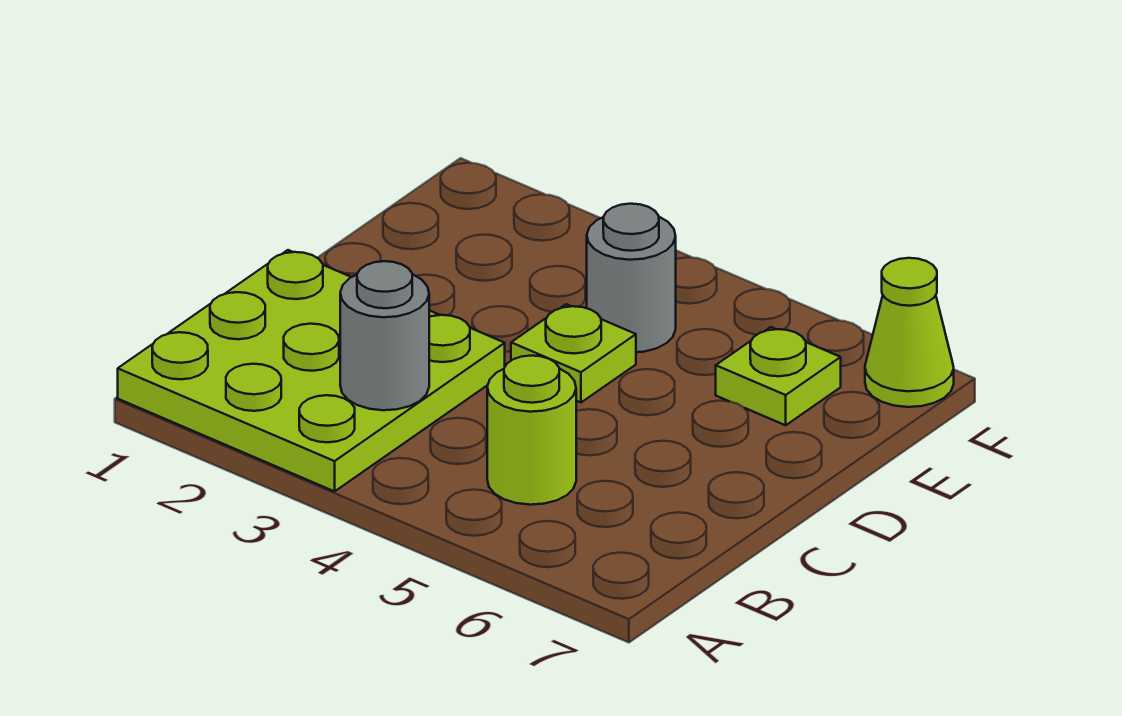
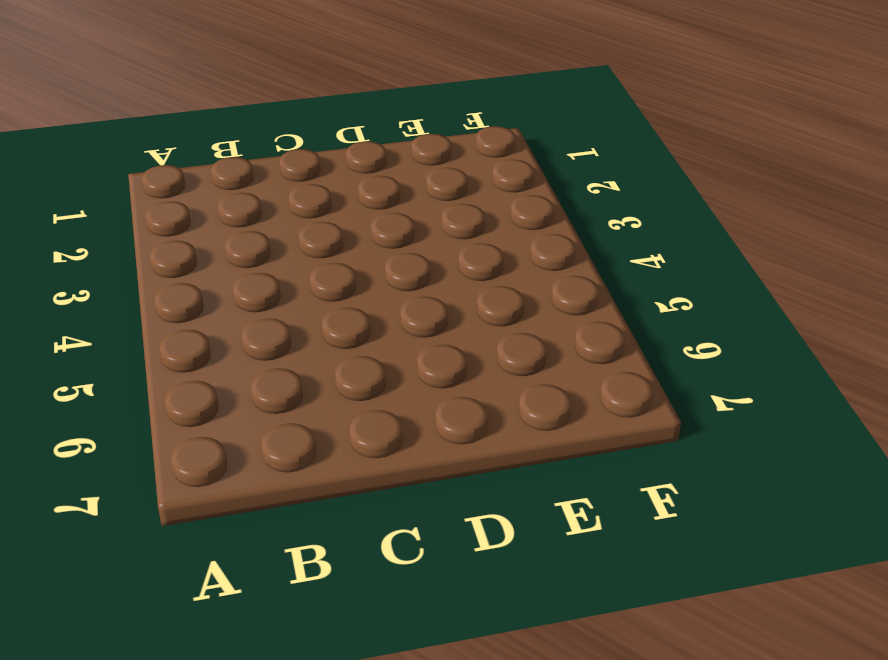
none -> lime 3x3 plate [118,250,505,491]
none -> lime 1x1 round brick [487,356,576,505]

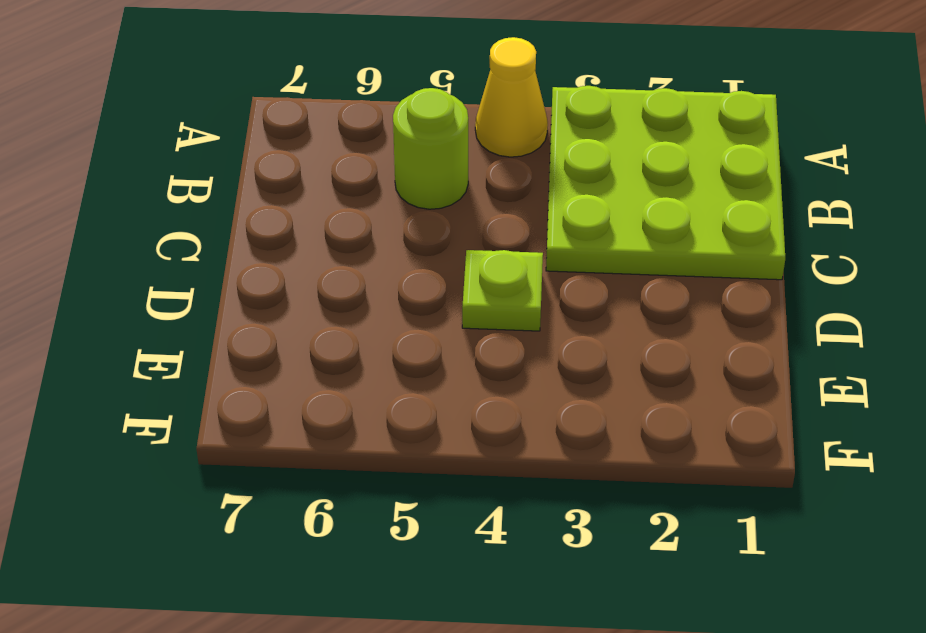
yellow 1x1 cone [475,37,548,157] -> none
none -> grey 1x1 round brick [587,204,676,352]
none -> lime 1x1 plate [716,327,841,425]

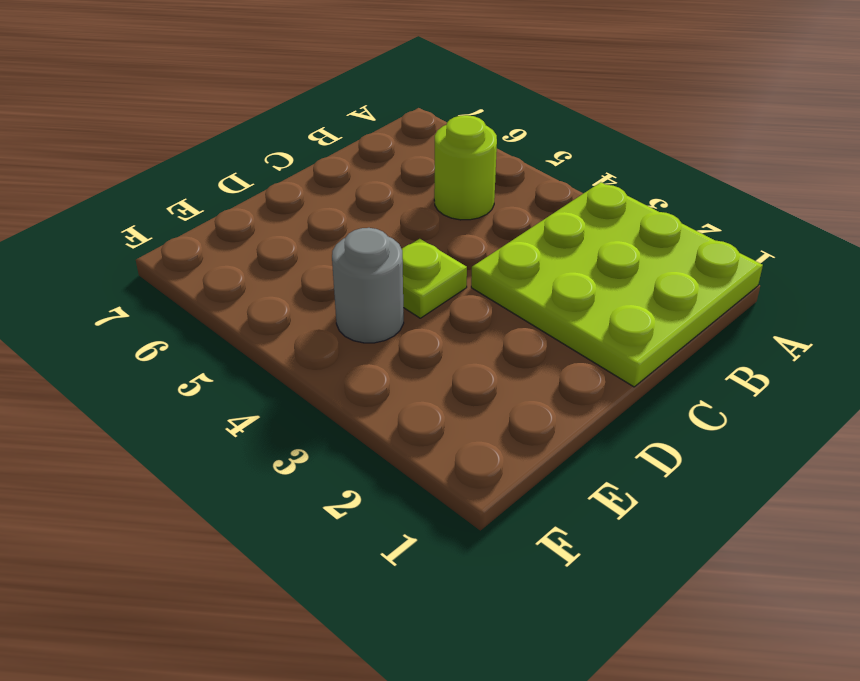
none -> lime 1x1 plate [716,327,841,425]
none -> lime 1x1 cone [865,258,954,407]

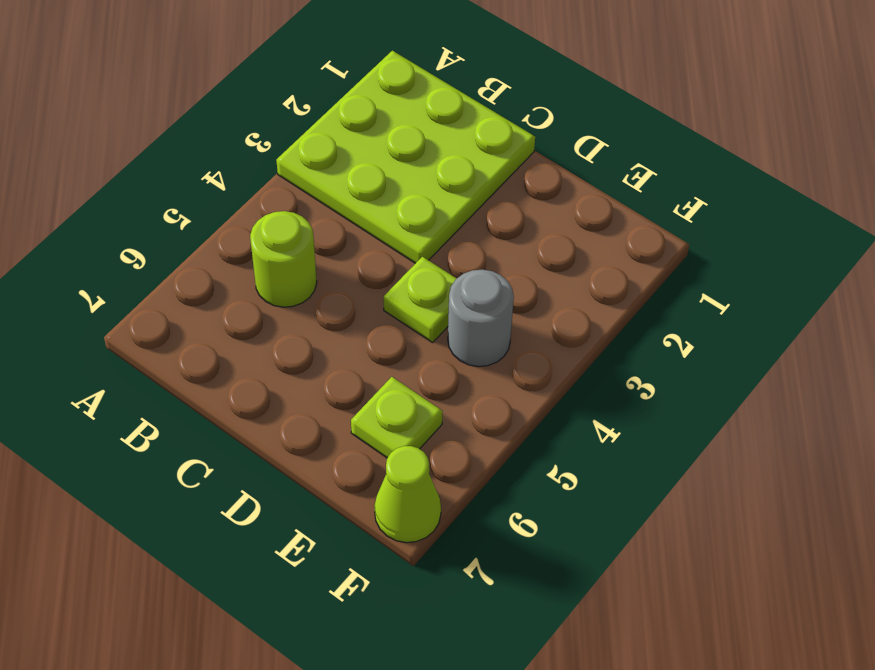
none -> grey 1x1 round brick [340,261,429,410]

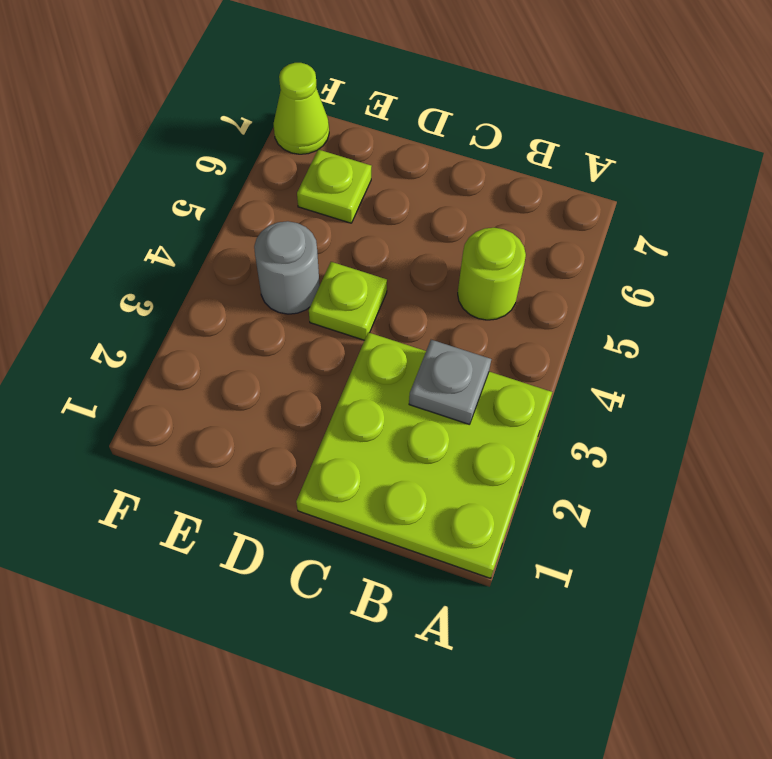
grey 1x1 plate [409,340,491,424] -> grey 1x1 round brick [340,261,429,410]

